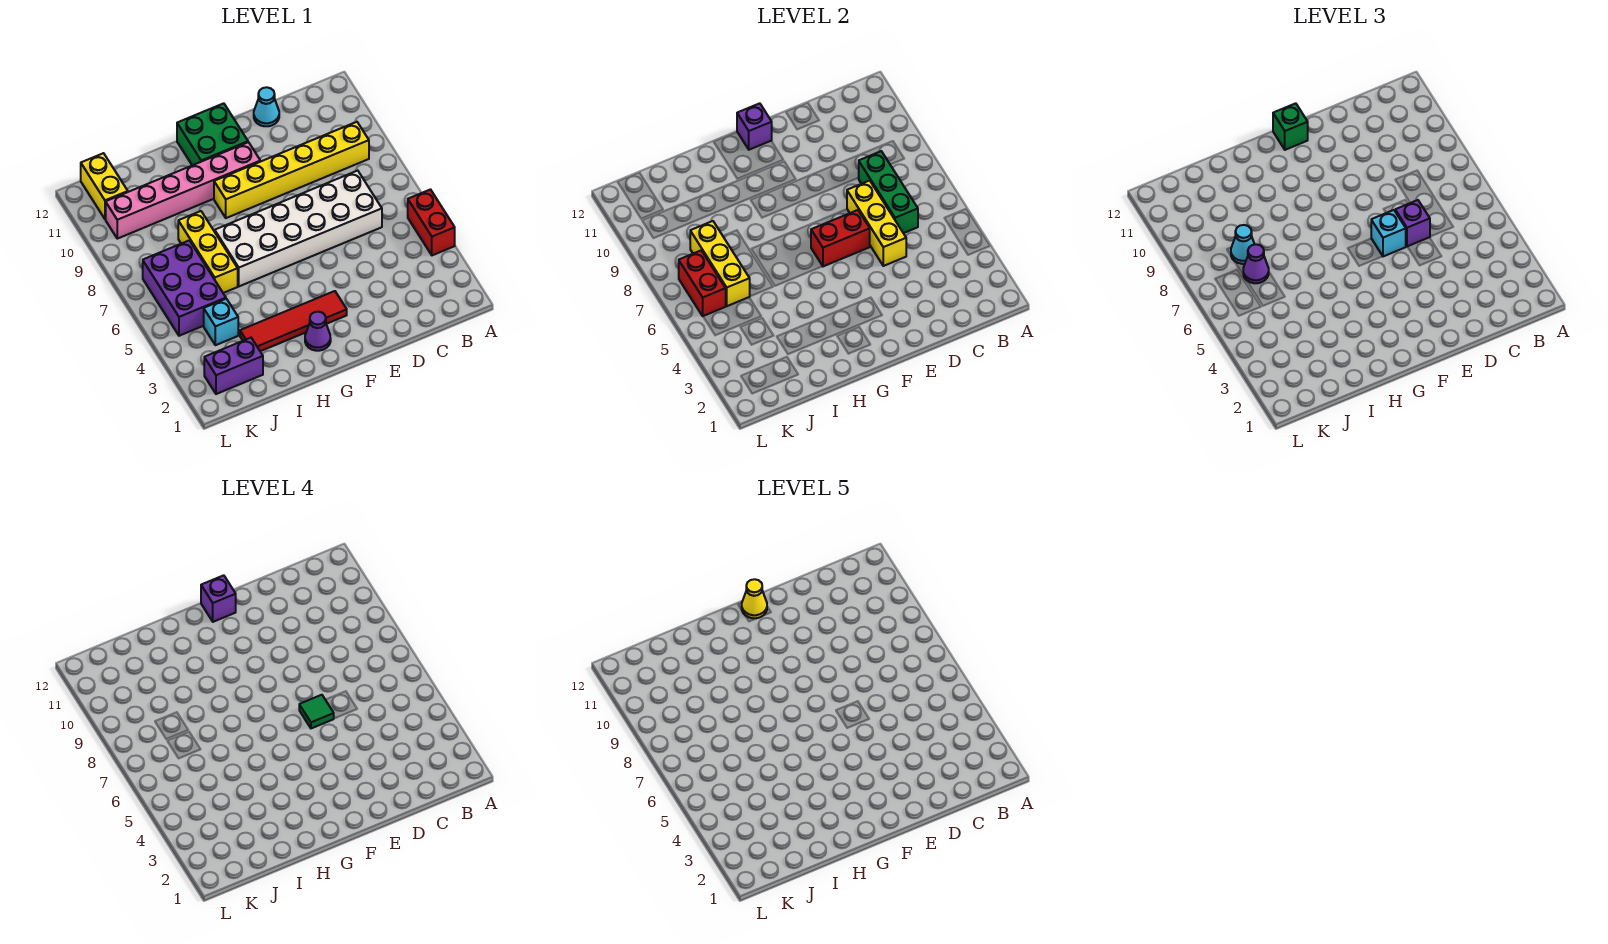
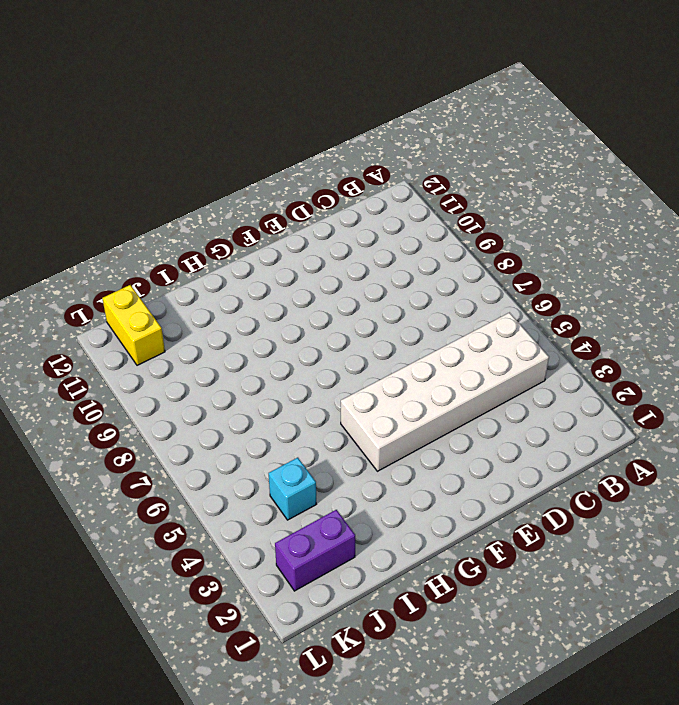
white 2x6 brick [341,313,549,471] -> white 2x6 brick moved to [215,171,382,286]
none -> red 1x2 brick [408,190,455,255]
none -> yellow 1x6 brick [214,122,369,218]
none -> cyan 1x1 cone [254,87,279,126]

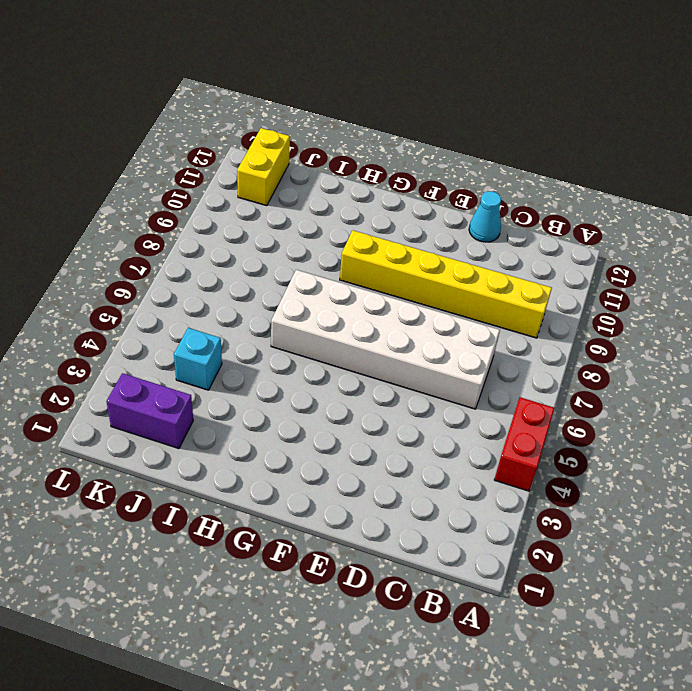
none -> red 1x4 tile [240,291,347,351]
none -> pink 1x6 brick [106,142,260,239]
none -> green 2x2 brick [177,103,248,165]

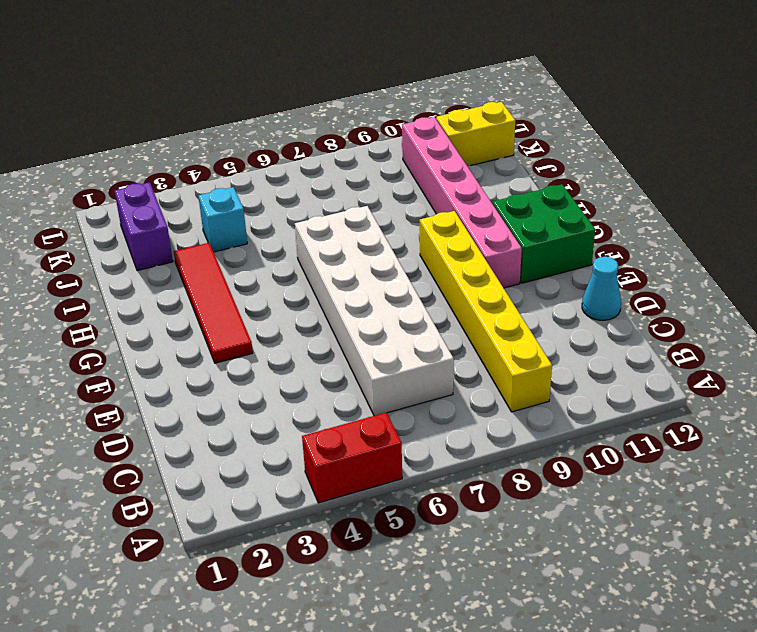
none -> purple 1x1 cone [305,312,331,351]
none -> yellow 1x3 brick [178,211,238,293]
none -> purple 2x3 brick [143,240,226,336]

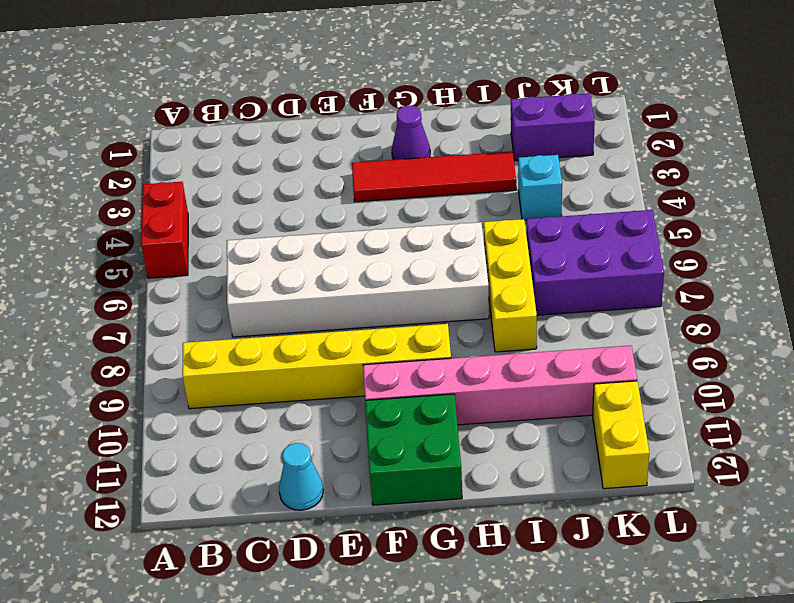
purple 2x3 brick [526,210,664,315] -> purple 2x3 brick turned to [143,240,226,336]
none -> green 1x3 brick [859,151,918,233]
none -> yellow 1x3 brick [847,181,906,266]
none -> red 1x2 brick [811,210,870,266]

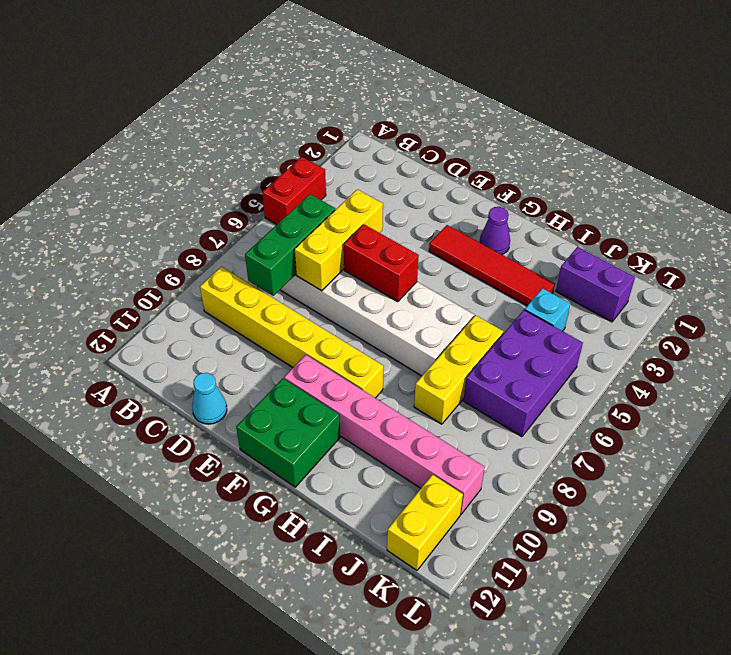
none -> purple 1x1 brick [737,103,772,150]
none -> yellow 1x3 brick [690,221,750,306]
none -> red 1x2 brick [679,251,726,316]

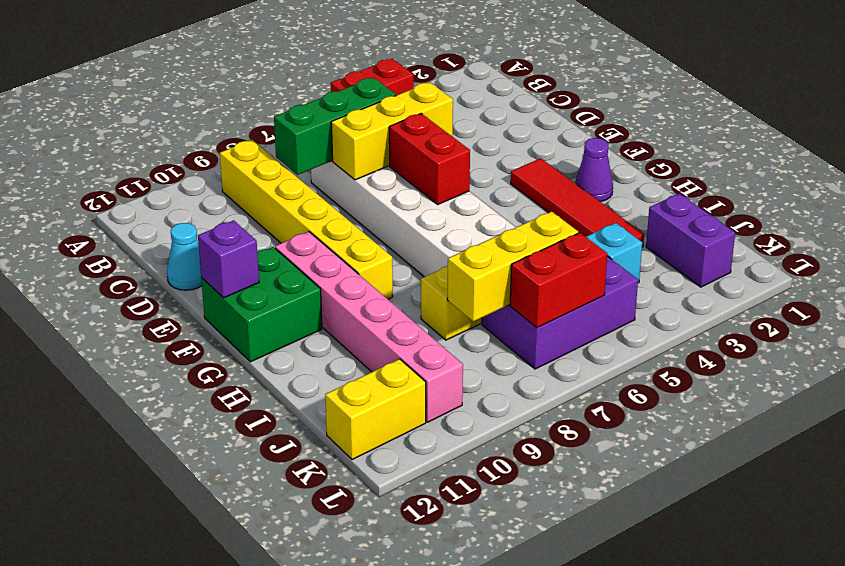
none -> purple 1x1 brick [1395,200,1430,247]
none -> cyan 1x1 brick [1371,210,1406,256]
none -> green 1x1 brick [1273,103,1308,150]

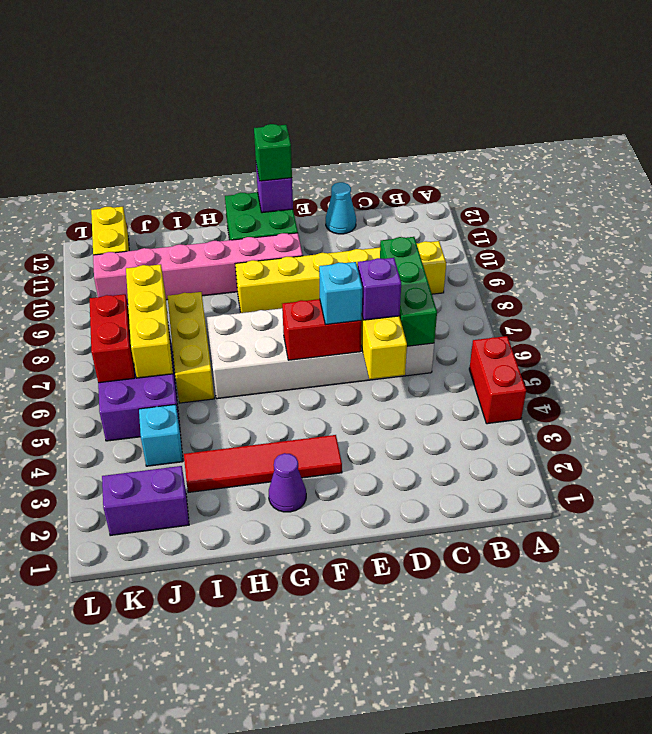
none -> purple 1x1 cone [1243,244,1269,283]
none -> cyan 1x1 cone [1231,225,1255,264]
none -> green 1x1 tile [299,695,334,728]

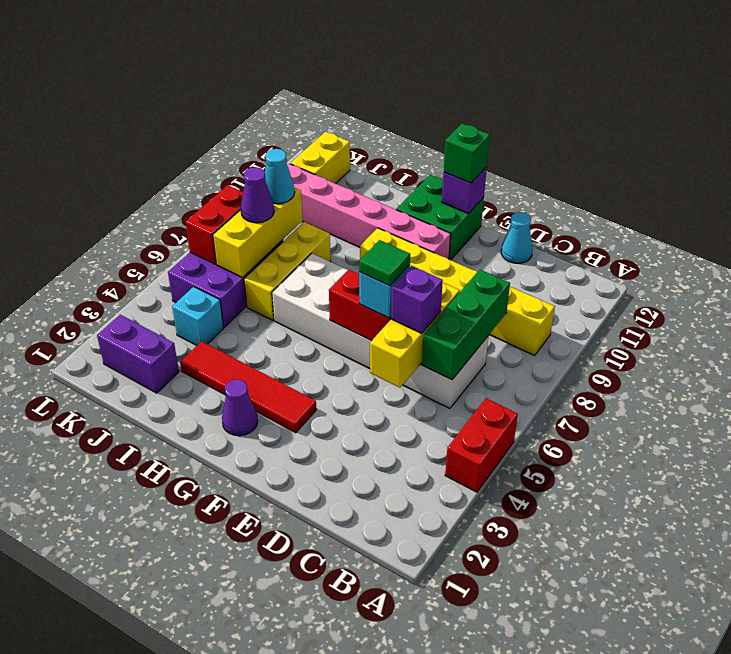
none -> purple 1x1 brick [201,575,236,622]
none -> yellow 1x1 cone [741,579,767,618]

